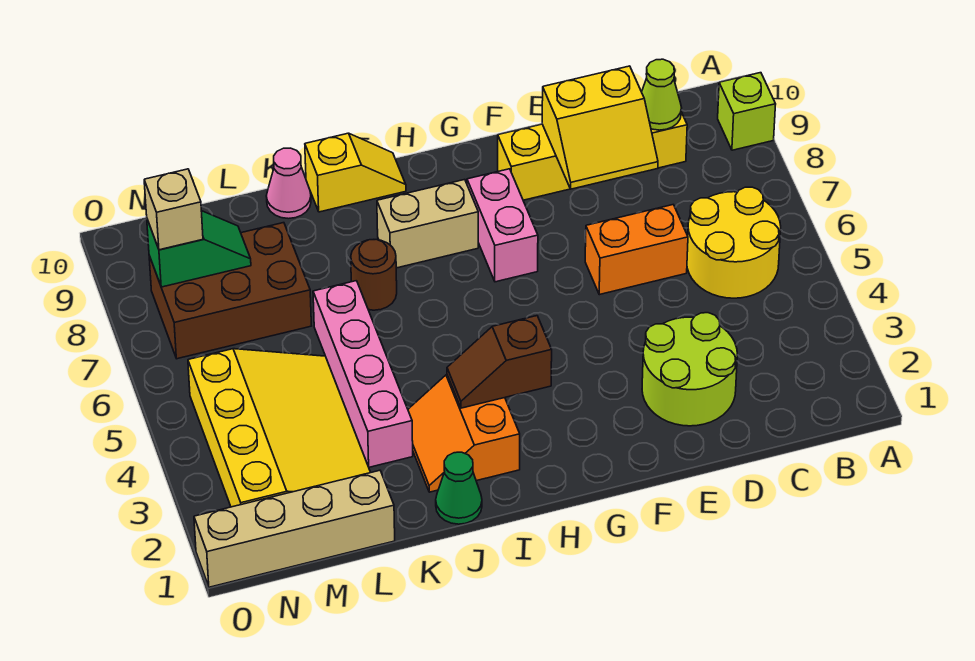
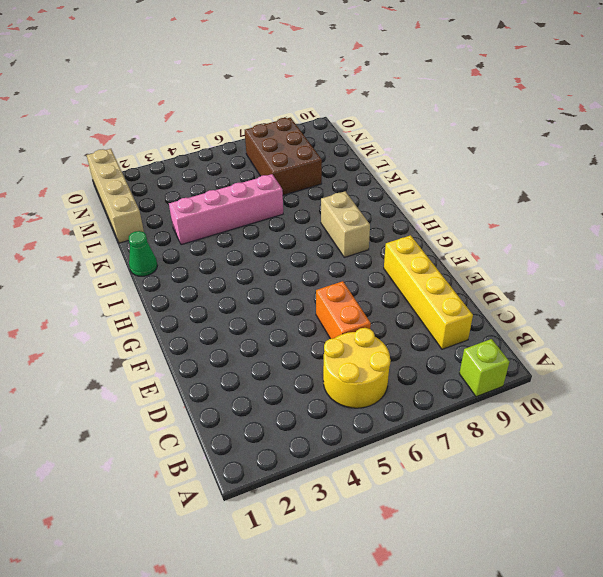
none -> lime 2x2 round brick [642,313,737,426]
none -> pink 1x2 brick [467,169,538,282]
none -> orange 2x2 slope [408,375,520,492]

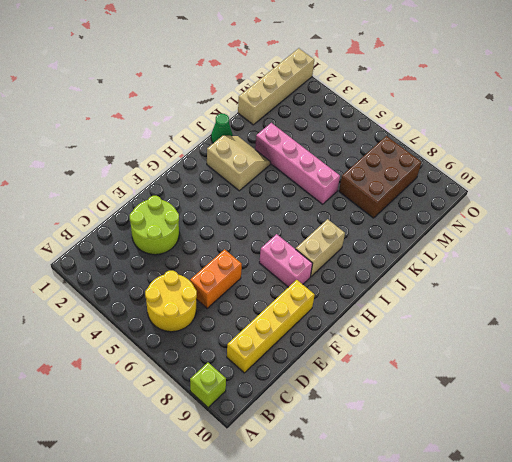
tan 2x2 slope [207,136,270,191] -> orange 2x2 slope [408,375,520,492]
none -> yellow 1x2 slope [305,133,406,212]
none -> brown 1x1 round brick [351,239,397,310]
none -> pink 1x1 cone [266,148,311,219]

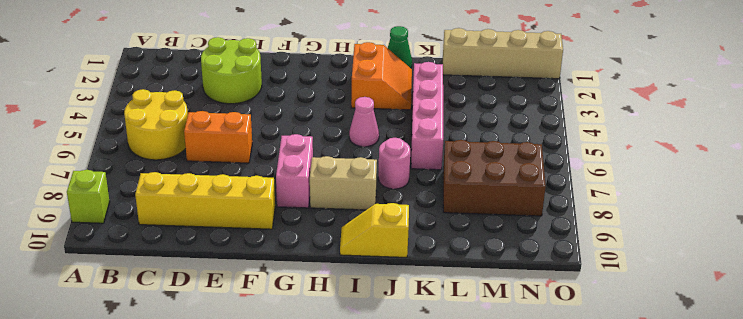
pink 1x1 cone [349,97,379,147] -> pink 1x1 cone moved to [266,148,311,219]
pink 1x1 round brick [378,138,410,189] -> brown 1x1 round brick [351,239,397,310]
none -> yellow 3x4 slope [188,349,371,507]
none -> lime 1x1 cone [642,59,682,130]
none -> yellow 2x2 slope [542,66,658,189]

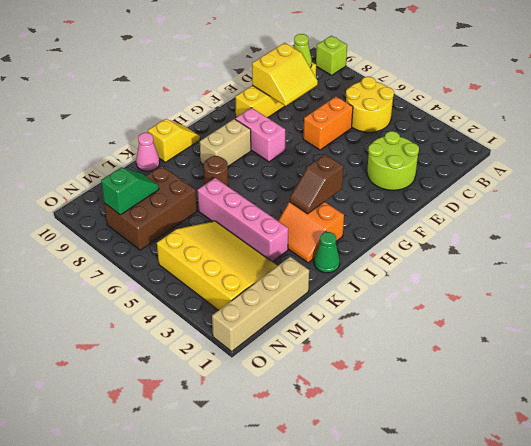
none -> tan 1x1 brick [144,169,203,250]

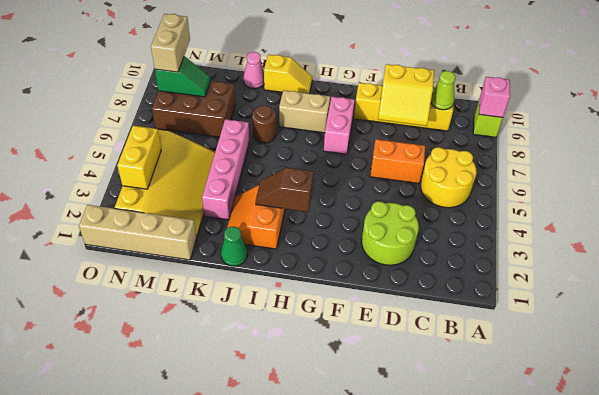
pink 1x1 brick [479,77,510,118] -> none
yellow 1x2 brick [117,126,161,189] -> none
tan 1x2 brick [151,14,190,72] -> tan 1x1 brick [144,169,203,250]

